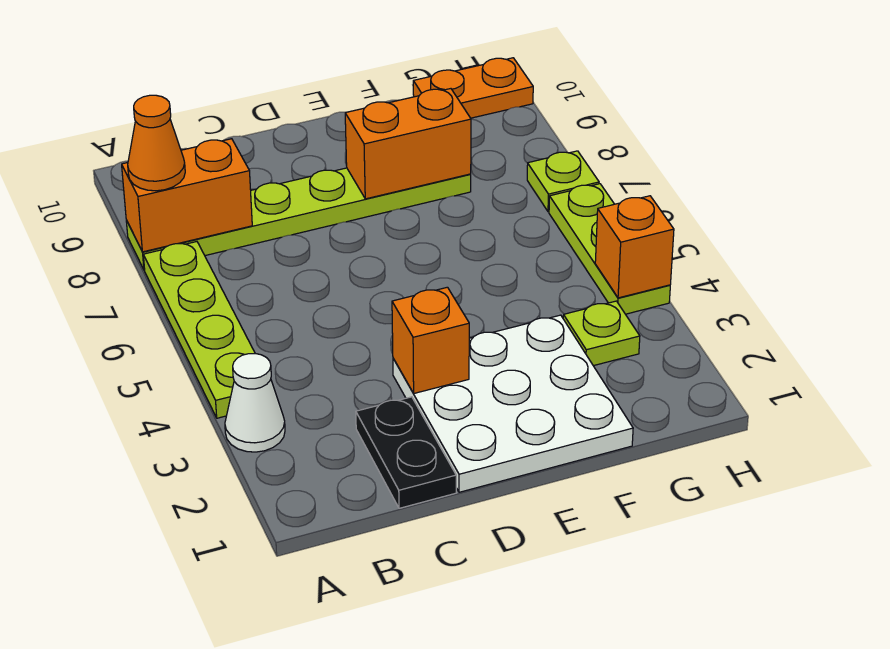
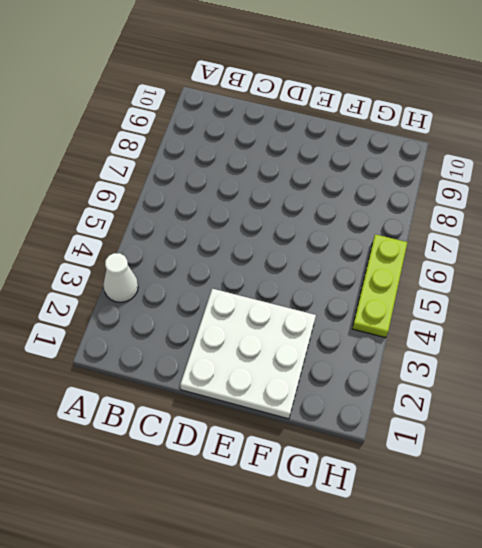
none -> lime 1x4 plate [143,242,255,418]
none -> lime 1x6 plate [126,168,471,270]
none -> black 1x2 plate [356,397,456,508]

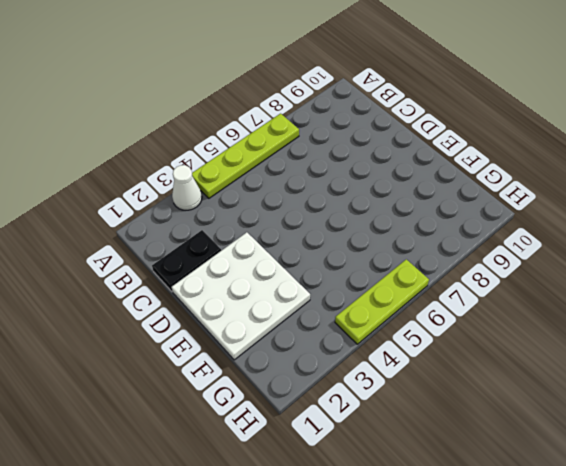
none -> lime 1x6 plate [126,168,471,270]
none -> lime 1x1 plate [563,301,640,366]
none -> orange 1x2 plate [413,58,533,118]

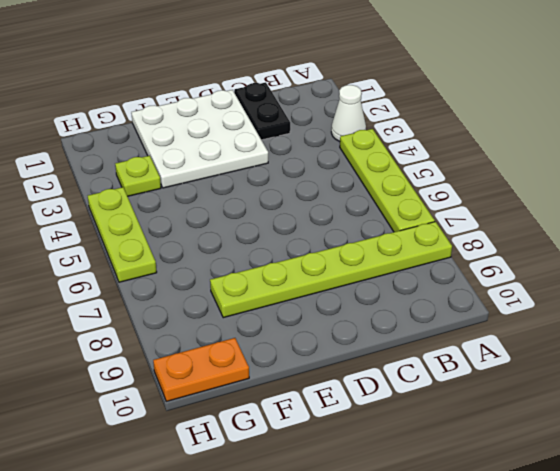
none -> lime 1x1 plate [527,151,599,212]
none -> orange 1x2 brick [122,139,252,252]
none -> orange 1x1 brick [392,287,469,393]

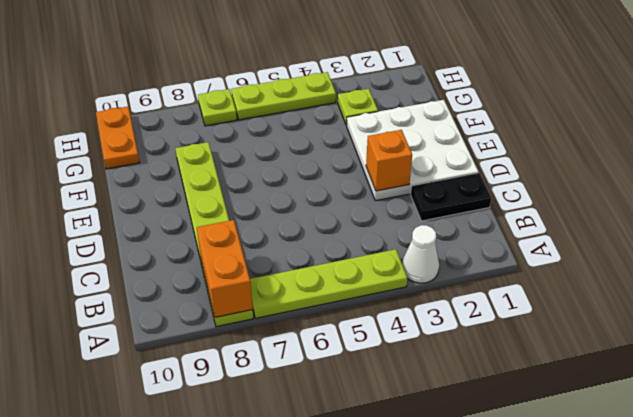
none -> orange 1x2 brick [345,89,471,199]
none -> orange 1x1 brick [595,196,674,298]
none -> orange 1x1 cone [128,95,185,191]

